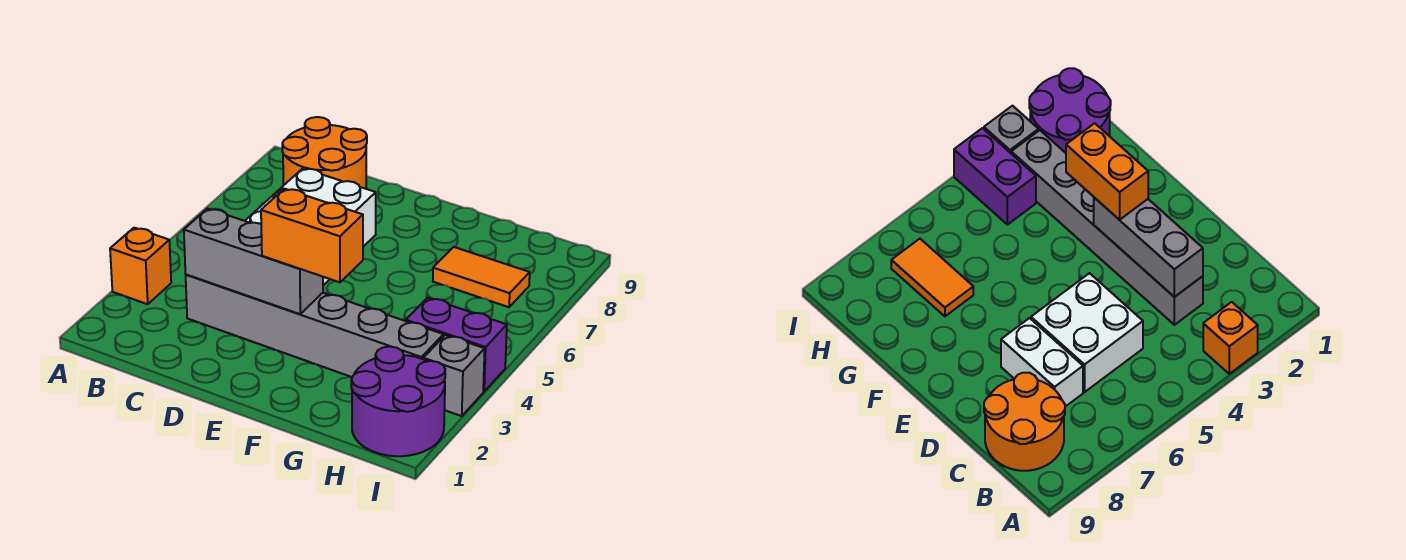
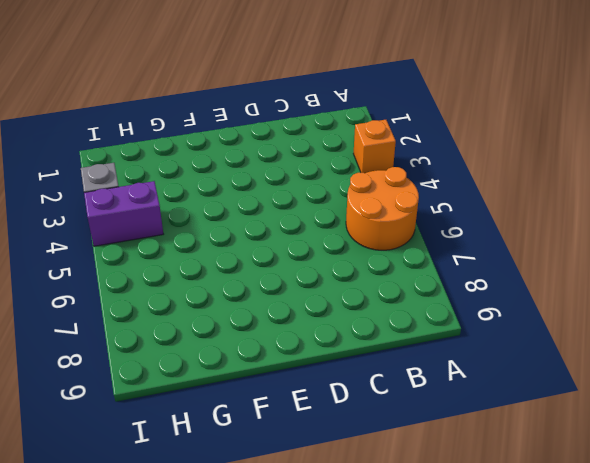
orange 2x2 round brick [346,167,419,250] -> orange 2x2 round brick moved to [282,117,367,189]
none -> grey 1x6 brick [186,275,443,377]
none -> white 2x2 brick [1031,273,1143,392]

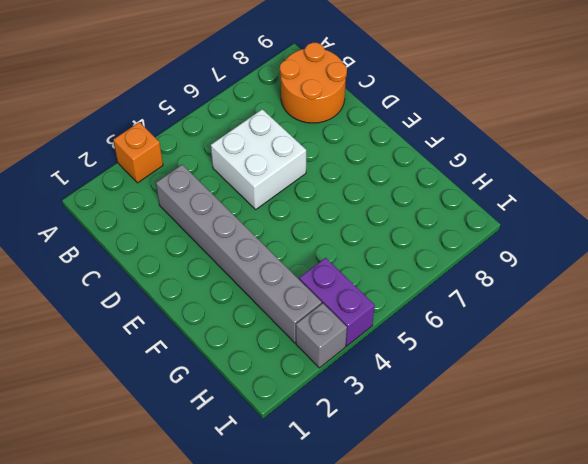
none -> white 1x2 brick [281,168,376,247]
none -> orange 1x2 tile [433,247,530,307]

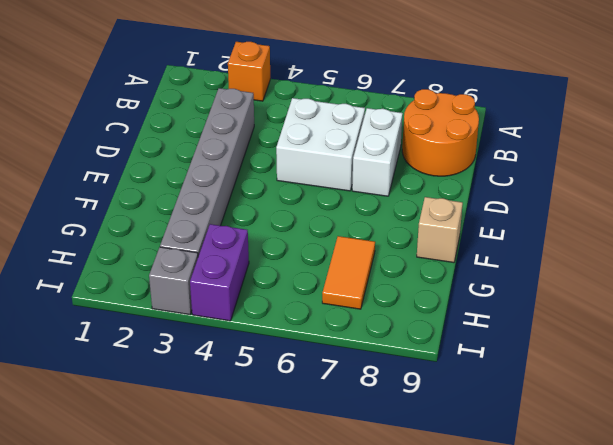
tan 1x1 brick [417,197,463,263] -> none
none -> purple 2x2 round brick [351,347,445,456]
none -> grey 1x3 brick [184,209,323,314]

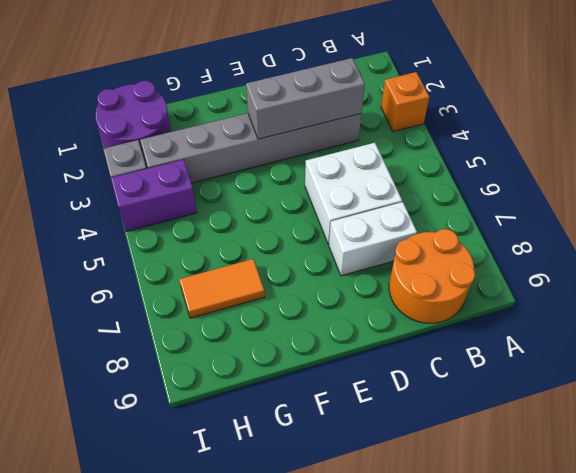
none -> orange 1x2 brick [261,189,363,282]

